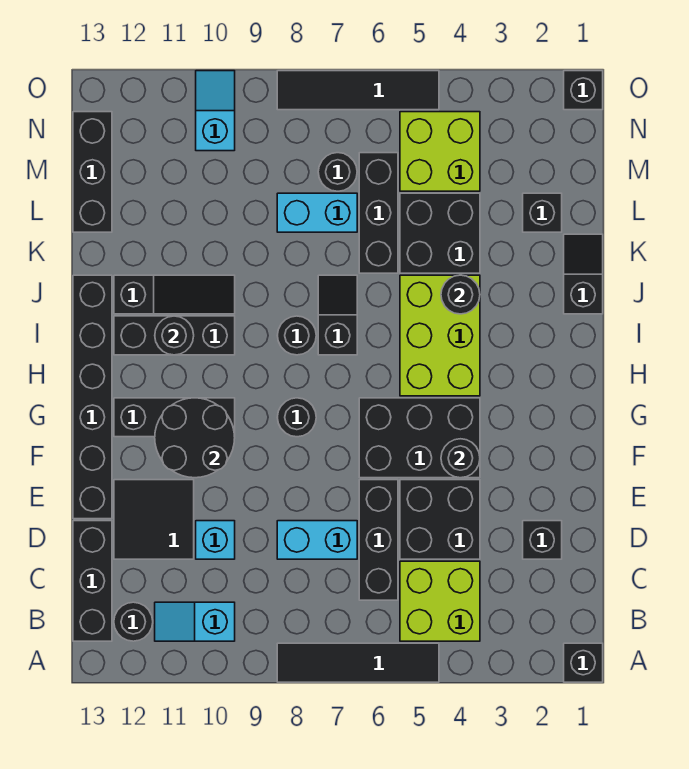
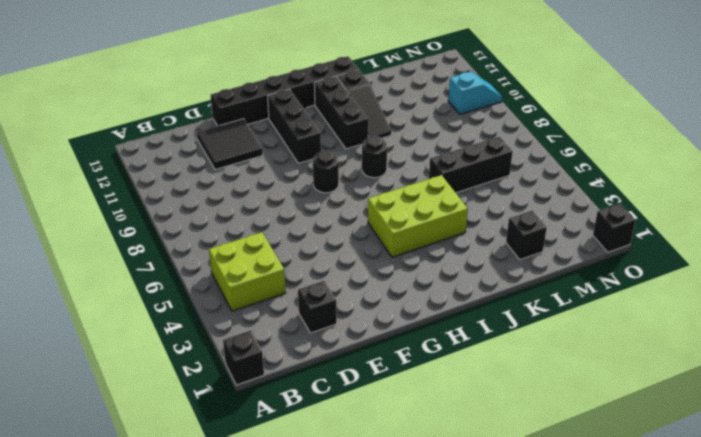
none -> black 1x4 tile [277,643,439,682]
none -> cyan 1x2 slope [155,602,235,641]
none -> black 1x1 round brick [114,602,153,641]
none -> black 1x3 brick [73,521,112,641]

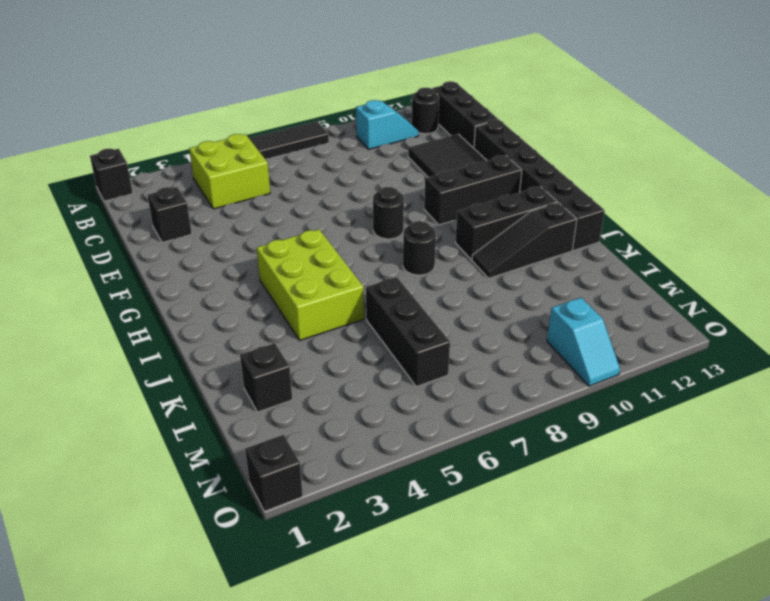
none -> black 1x3 brick [359,480,398,600]
none -> black 2x2 brick [400,480,480,559]
none -> cyan 1x2 brick [277,521,357,559]
none -> cyan 1x1 brick [196,521,235,559]

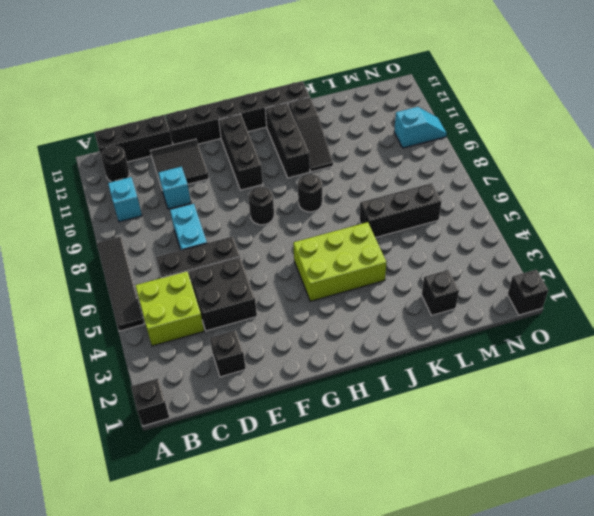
none -> black 2x3 brick [359,398,480,478]
none -> black 1x2 slope [318,275,357,355]
none -> black 1x2 slope [564,234,603,314]
none -> black 2x2 brick [400,193,480,273]

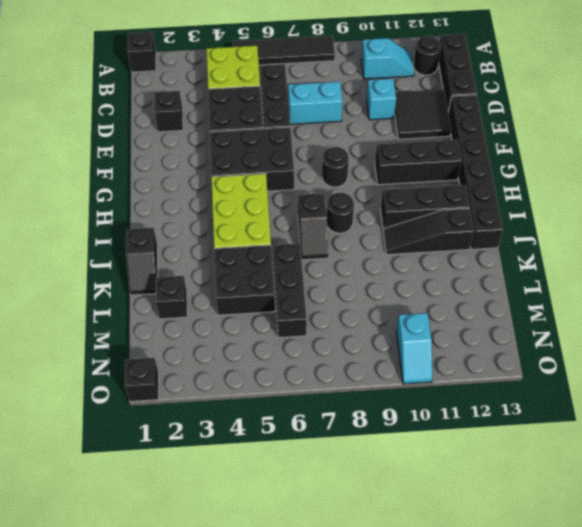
none -> cyan 1x2 brick [277,193,357,232]
none -> black 1x3 brick [73,112,112,232]
none -> lime 2x2 brick [400,112,480,191]
none -> black 1x1 round brick [318,153,357,191]

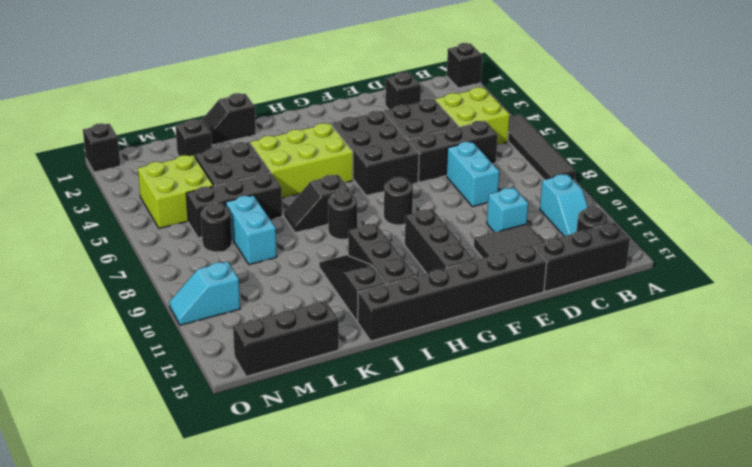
none -> black 1x4 tile [277,71,439,110]
none -> black 1x1 round brick [441,439,480,478]
none -> black 2x2 round brick [155,398,235,478]
none -> black 1x1 round brick [155,316,194,355]

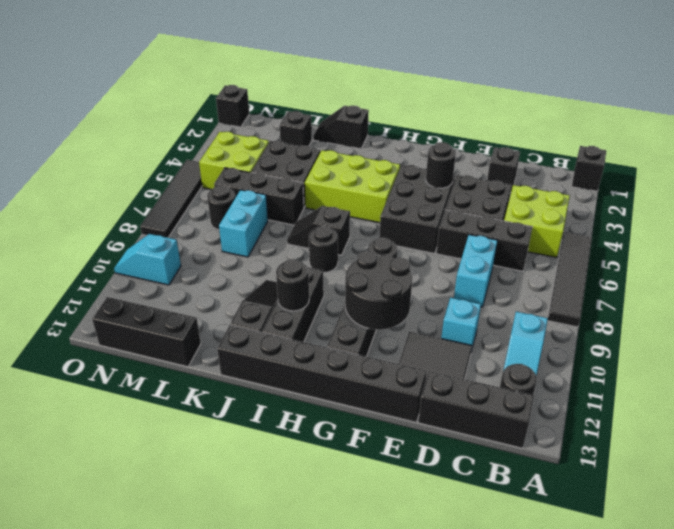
none -> black 1x1 round brick [441,275,480,314]

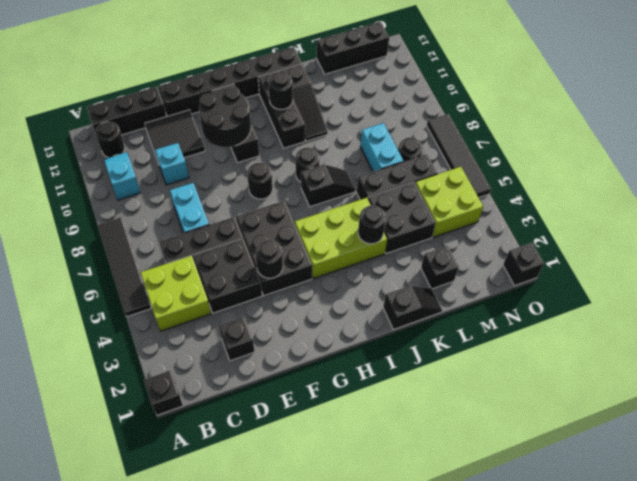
none -> cyan 1x2 slope [196,71,235,151]

